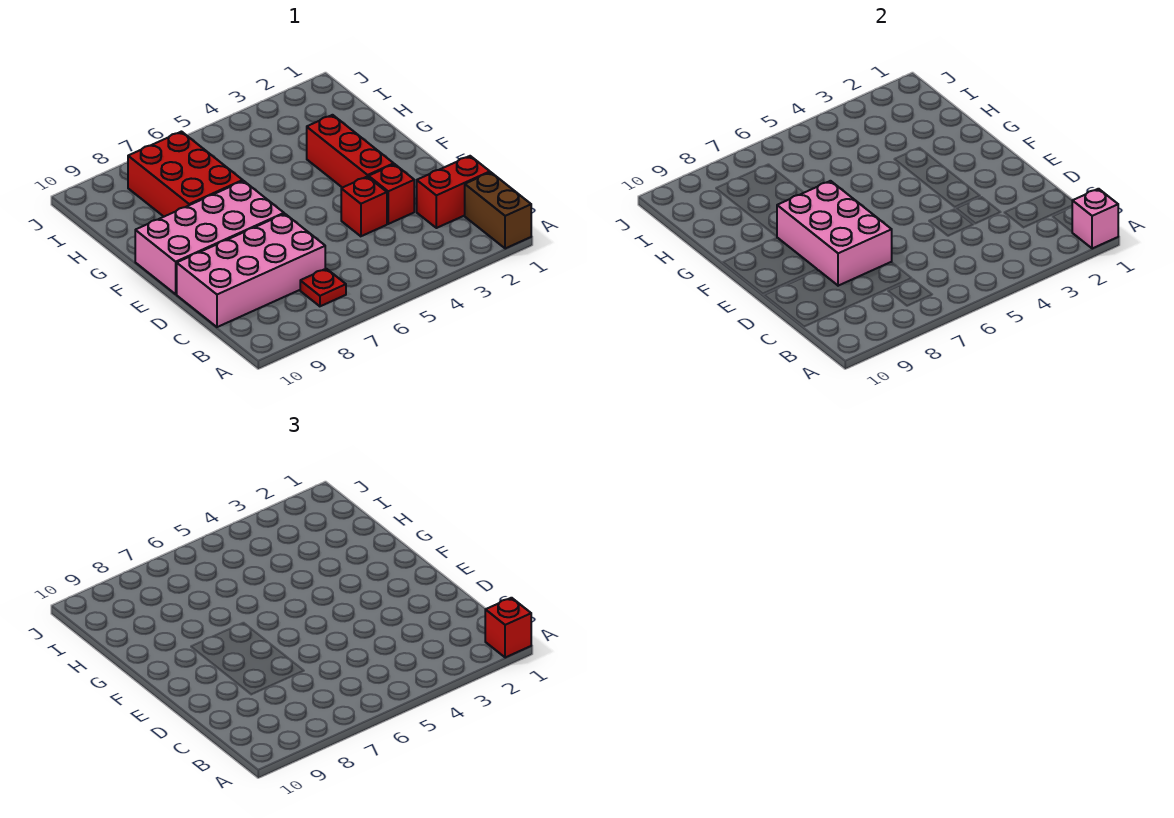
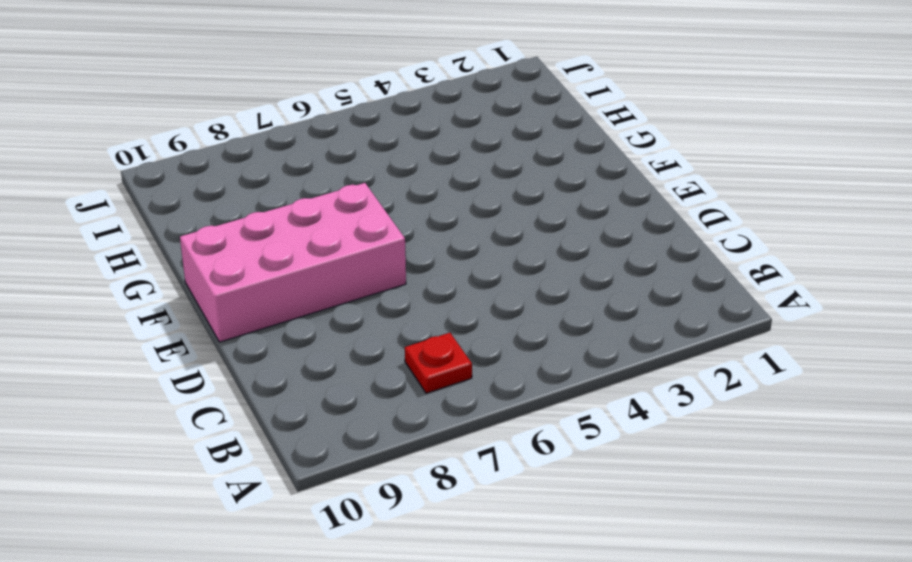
none -> brown 1x2 brick [465,172,531,249]
none -> red 1x2 brick [417,156,490,228]
none -> pink 2x4 brick [177,214,325,327]

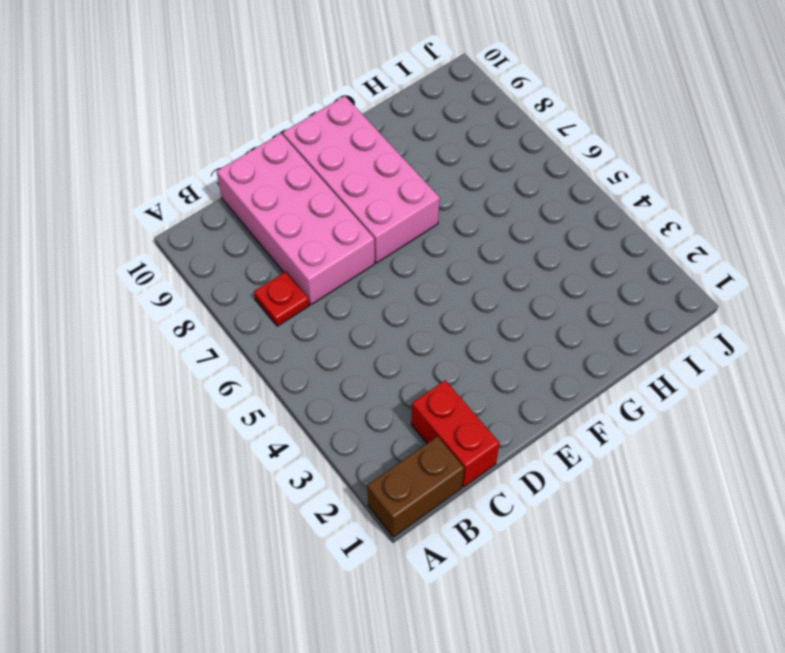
none -> red 1x1 brick [369,164,414,224]
none -> red 1x1 brick [341,177,387,236]
none -> red 1x3 brick [307,115,394,188]

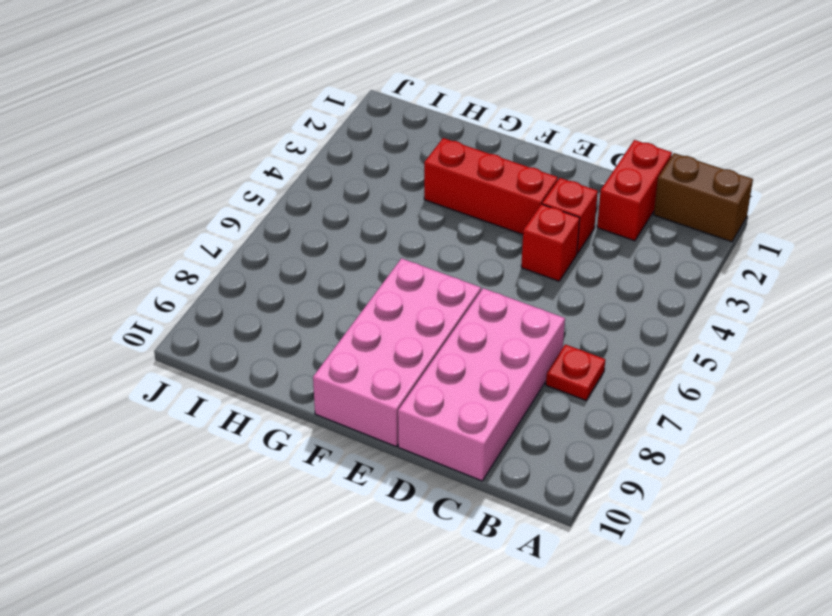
none -> red 2x3 brick [128,132,243,217]
none -> pink 1x1 brick [1072,189,1118,249]
none -> pink 2x3 brick [777,181,892,286]

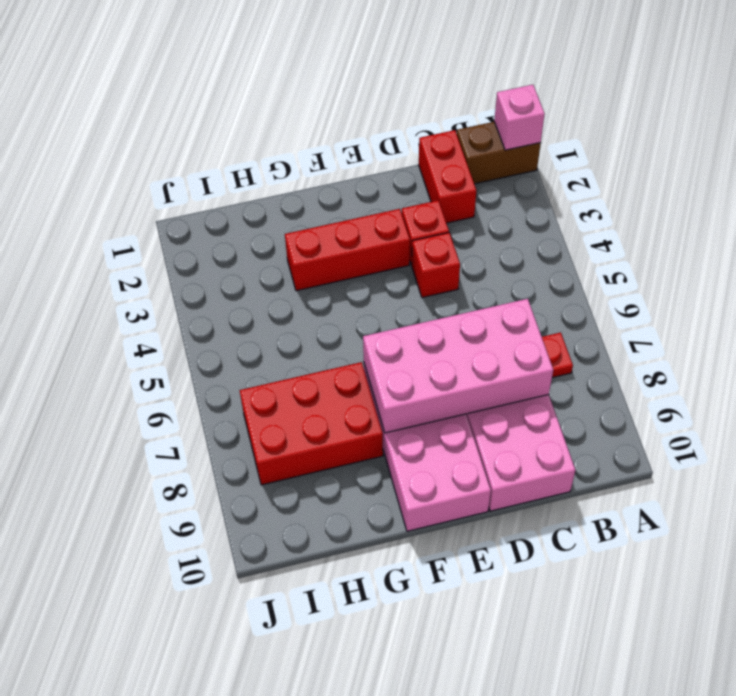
pink 2x4 brick [363,299,553,433] -> pink 2x3 brick [777,181,892,286]
none -> red 1x1 brick [485,598,531,658]

